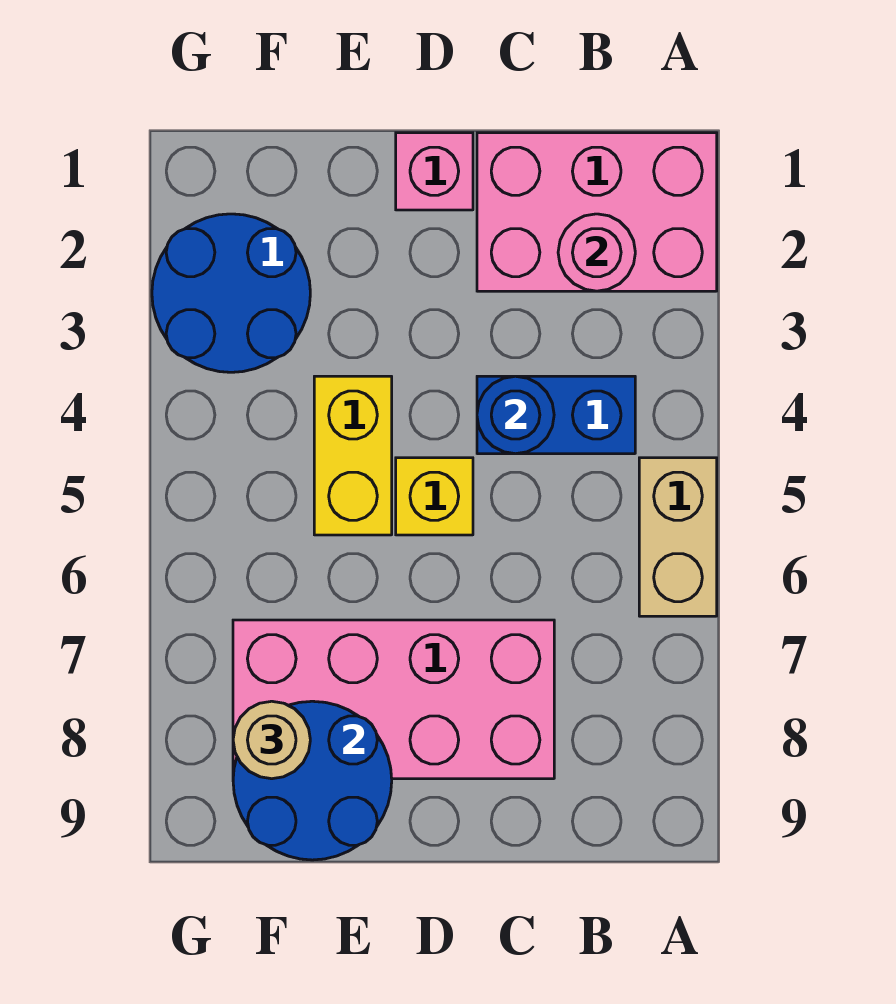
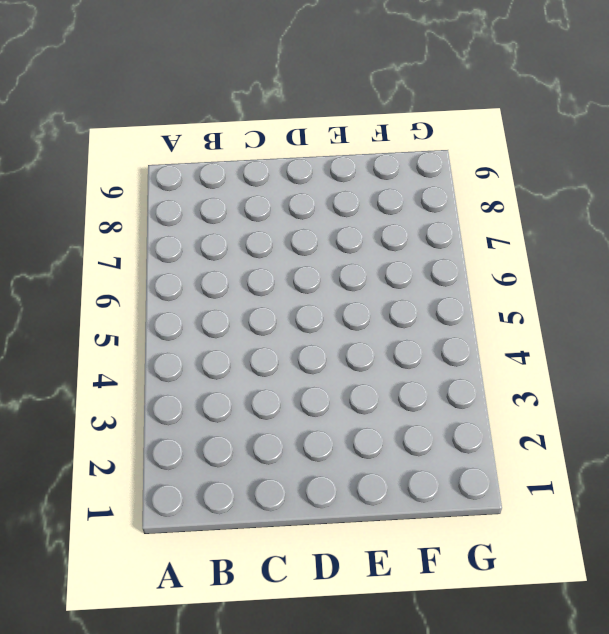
none -> pink 2x3 brick [477,133,717,291]
none -> tan 1x2 brick [639,458,717,616]
none -> blue 1x2 brick [477,376,635,454]

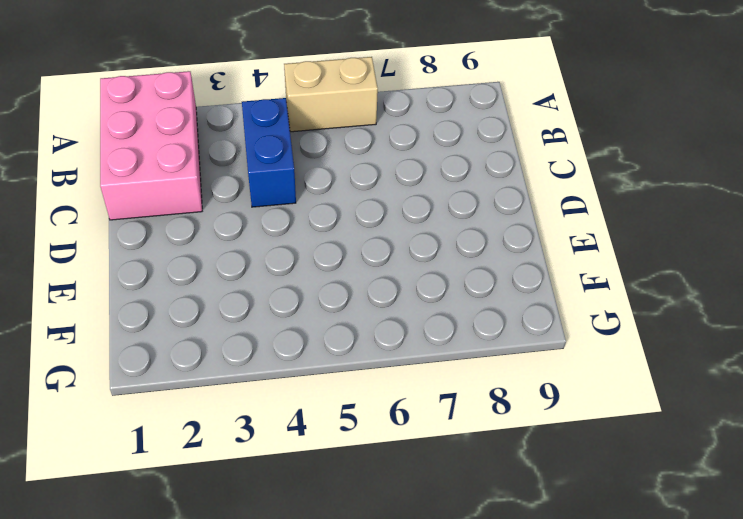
none -> pink 2x4 brick [233,620,554,779]
none -> pink 1x1 brick [396,133,473,210]
none -> yellow 1x1 brick [396,458,473,535]

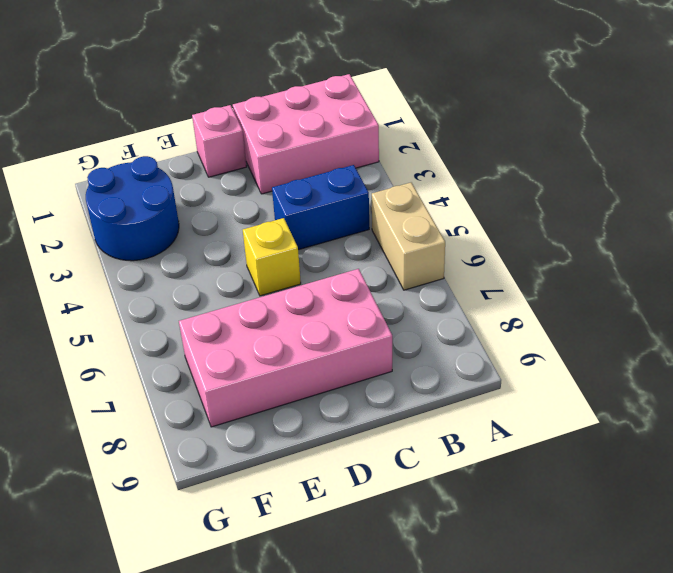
none -> yellow 1x2 brick [314,376,392,535]
none -> pink 1x1 round brick [558,214,635,291]
none -> blue 1x1 round brick [477,376,554,454]

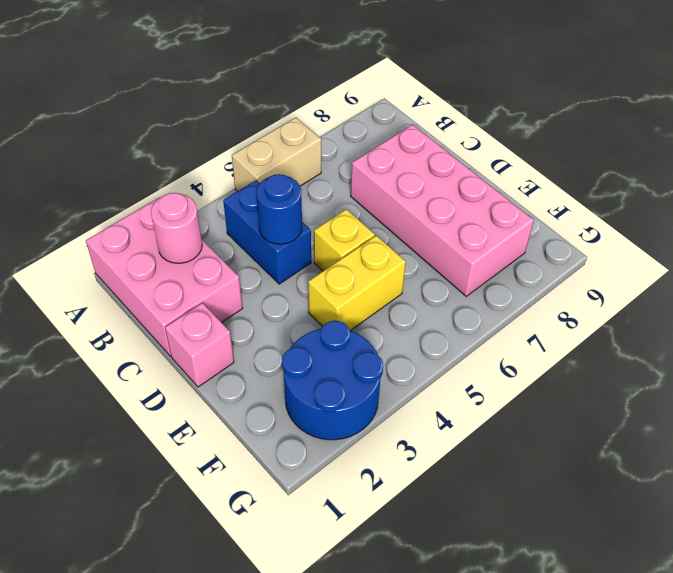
none -> blue 2x2 round brick [233,701,392,860]
none -> tan 1x1 round brick [233,701,310,779]

